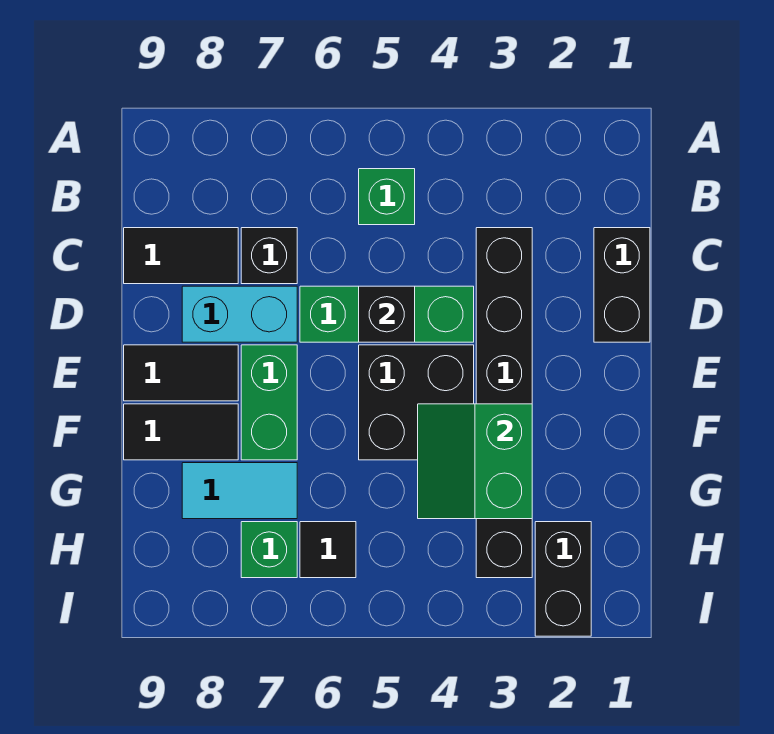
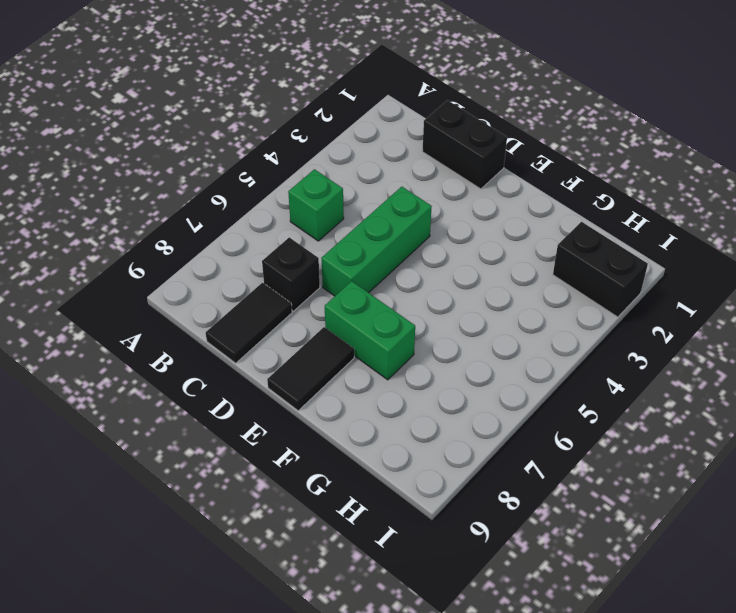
none -> black 1x6 brick [476,228,532,578]
none -> cyan 1x2 brick [182,286,297,342]
none -> black 2x2 brick [359,345,474,460]

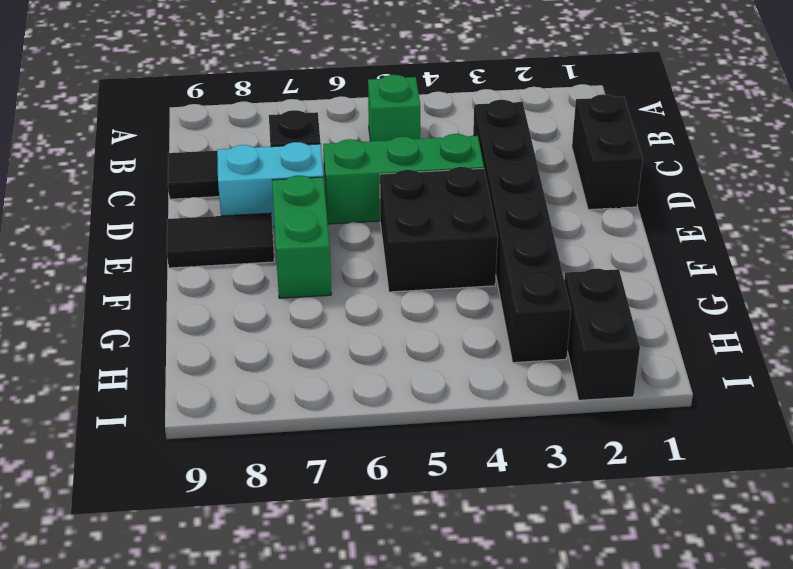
none -> black 1x2 tile [124,404,238,460]
none -> cyan 1x2 tile [182,463,297,519]
none -> black 1x1 tile [300,522,356,578]

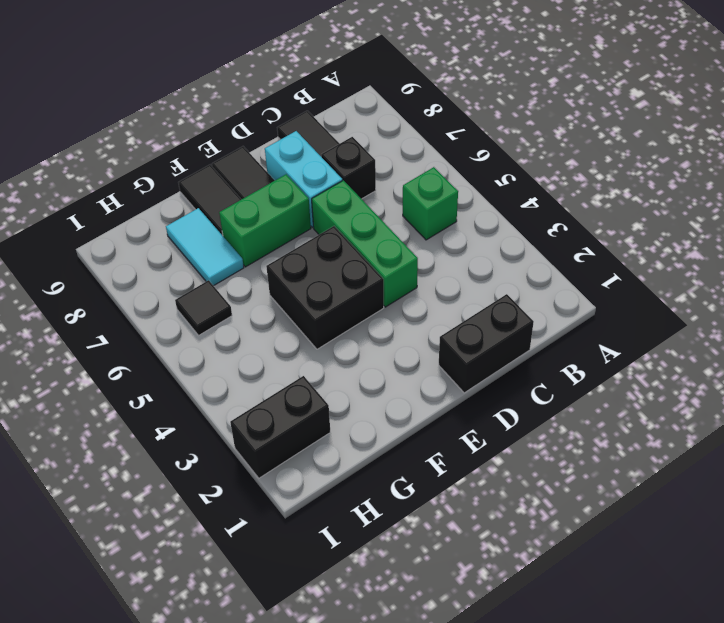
none -> black 1x6 brick [476,228,532,578]
none -> green 1x1 brick [241,522,297,578]
none -> black 1x1 brick [359,286,415,342]

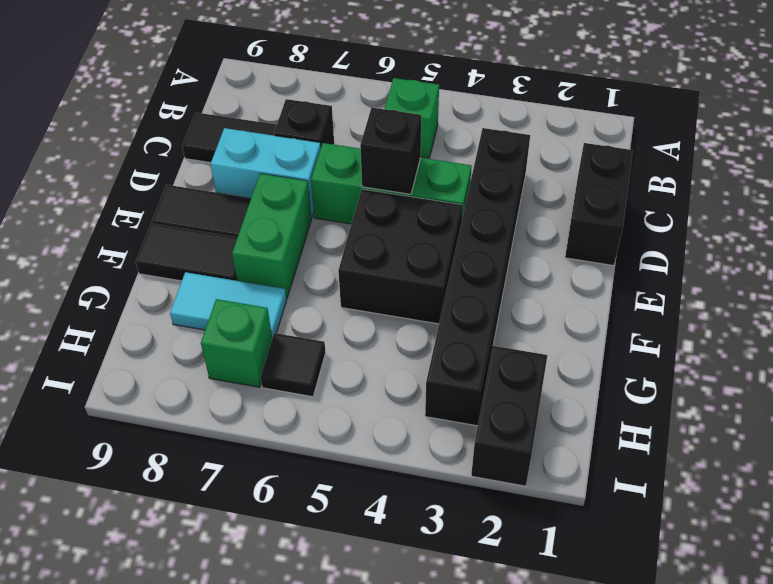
none -> green 2x2 slope [418,404,532,519]

